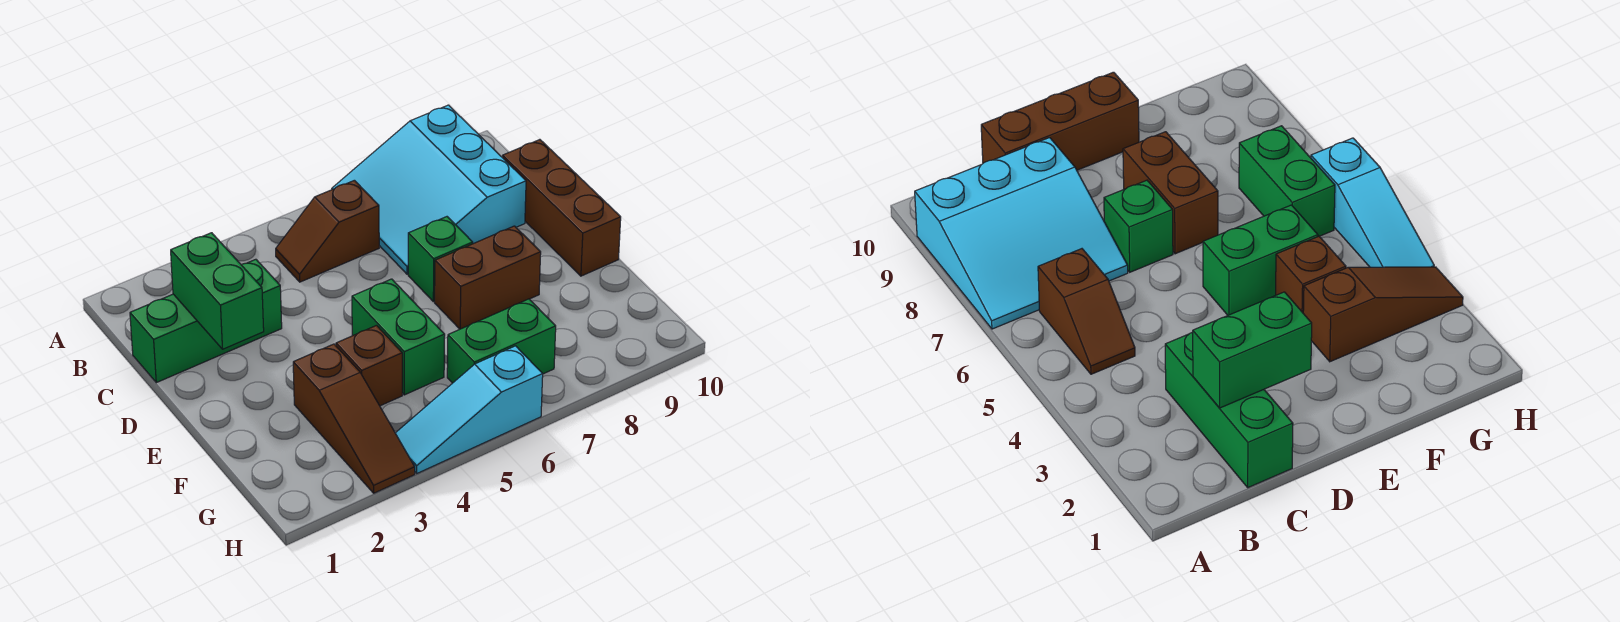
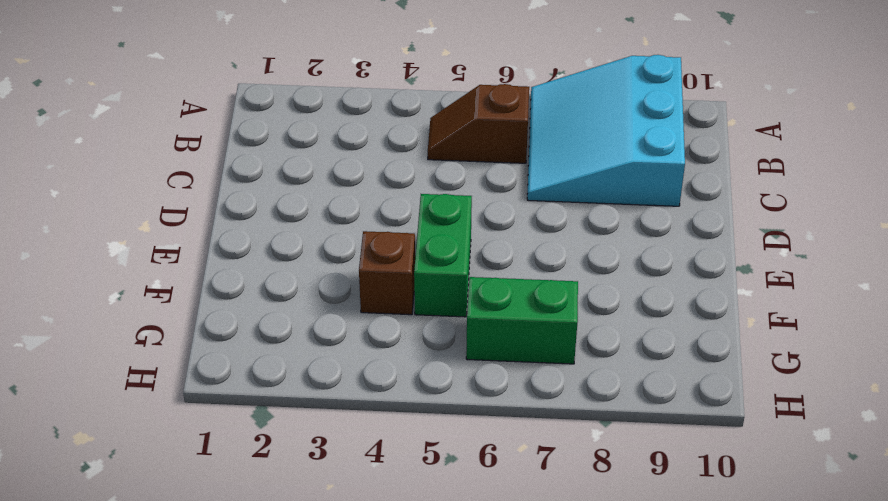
none -> green 1x3 brick [130,259,282,383]
none -> brown 1x3 brick [503,140,621,276]
none -> green 1x1 brick [408,217,473,302]

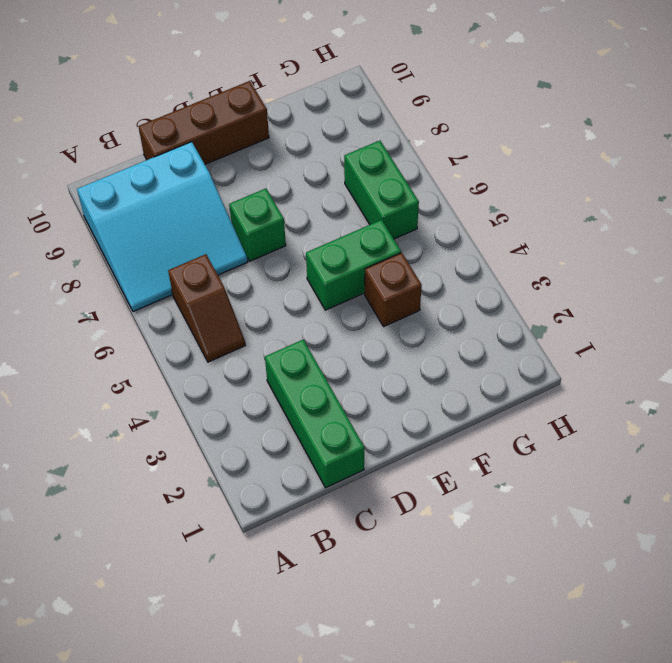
none -> brown 1x2 brick [435,226,541,329]
none -> brown 1x3 slope [293,344,415,493]
none -> cyan 1x3 slope [396,346,543,473]

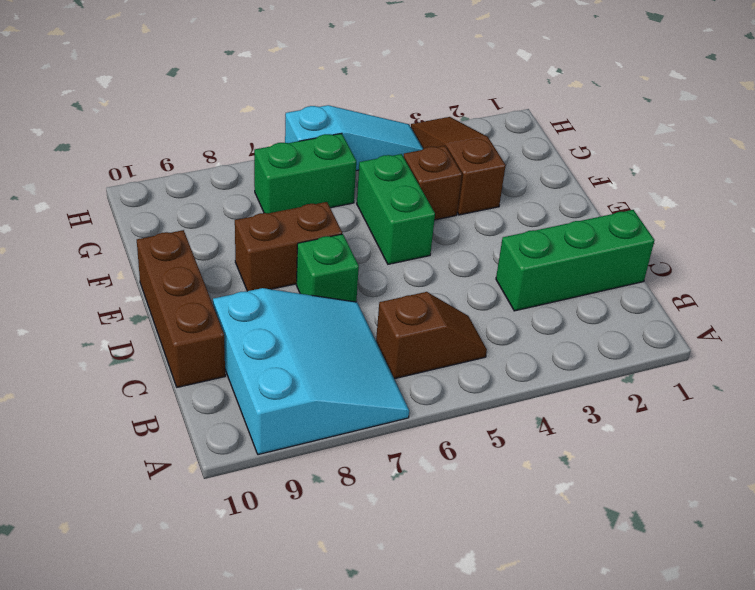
none -> green 1x2 brick [171,233,264,349]

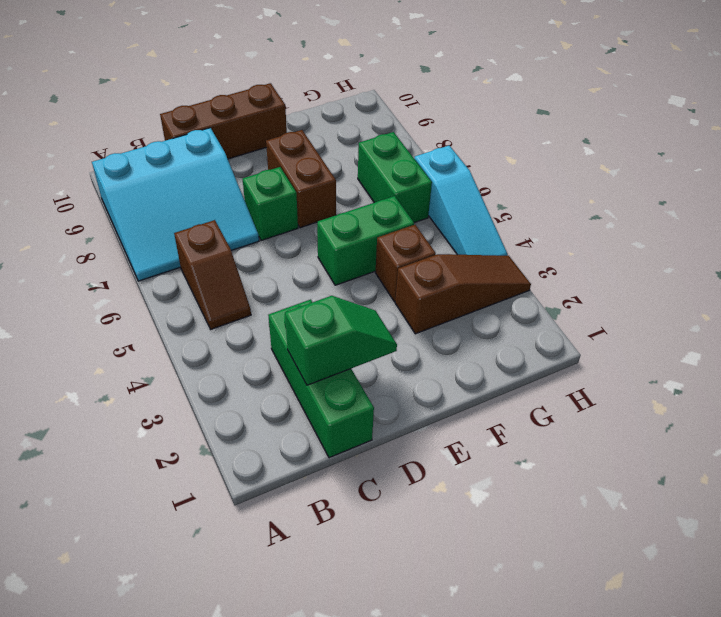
green 1x2 slope [285,296,397,385] -> green 1x2 brick [171,233,264,349]

